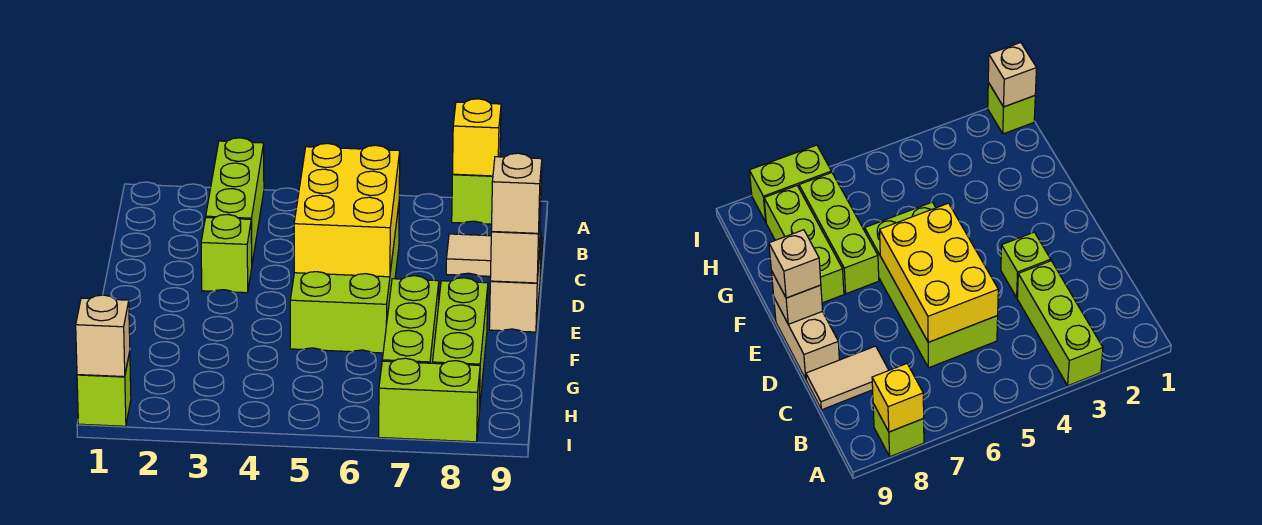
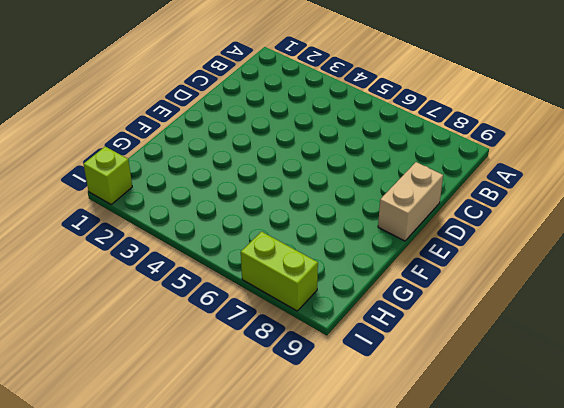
none -> lime 1x3 brick [206,138,264,262]
none -> lime 1x1 brick [452,174,493,224]
none -> lime 2x4 brick [290,206,399,353]

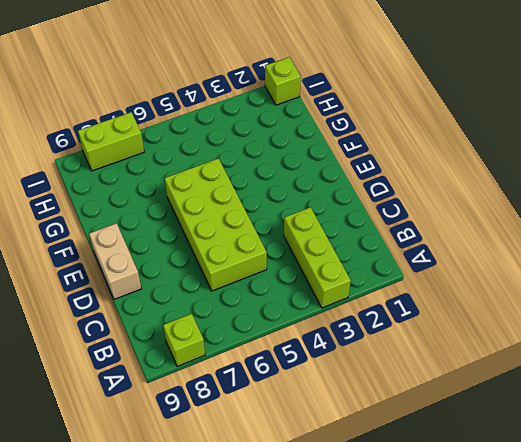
none -> tan 1x2 tile [446,234,543,276]
none -> lime 1x1 brick [201,214,252,293]
none -> lime 1x3 brick [382,276,439,363]

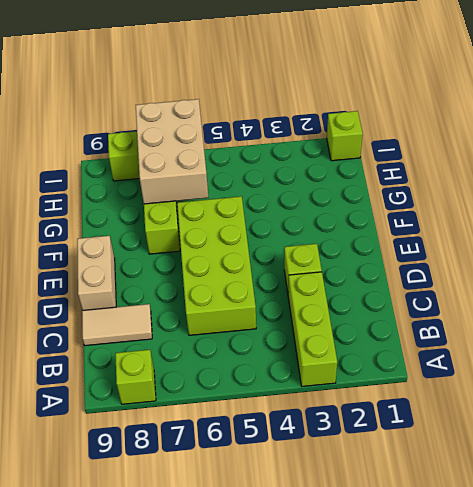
tan 2x3 brick [136,99,208,204] -> none
none -> lime 1x3 brick [432,278,488,411]
none -> yellow 1x1 brick [453,99,501,176]
none -> yellow 2x3 brick [294,143,400,277]

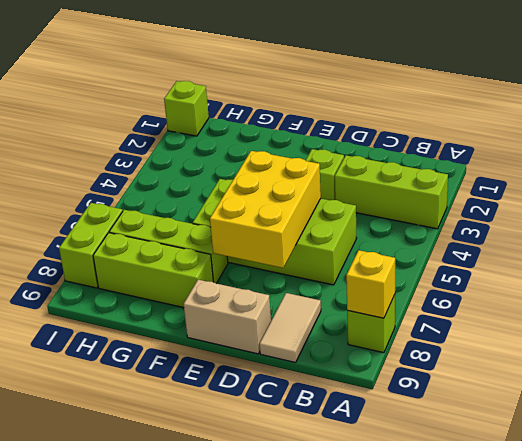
yellow 2x3 brick [210,151,321,268] -> yellow 2x3 brick turned to [294,143,400,277]
none -> tan 1x1 brick [490,210,541,283]
none -> tan 1x1 brick [76,295,130,377]
none -> tan 1x1 brick [491,153,542,233]

